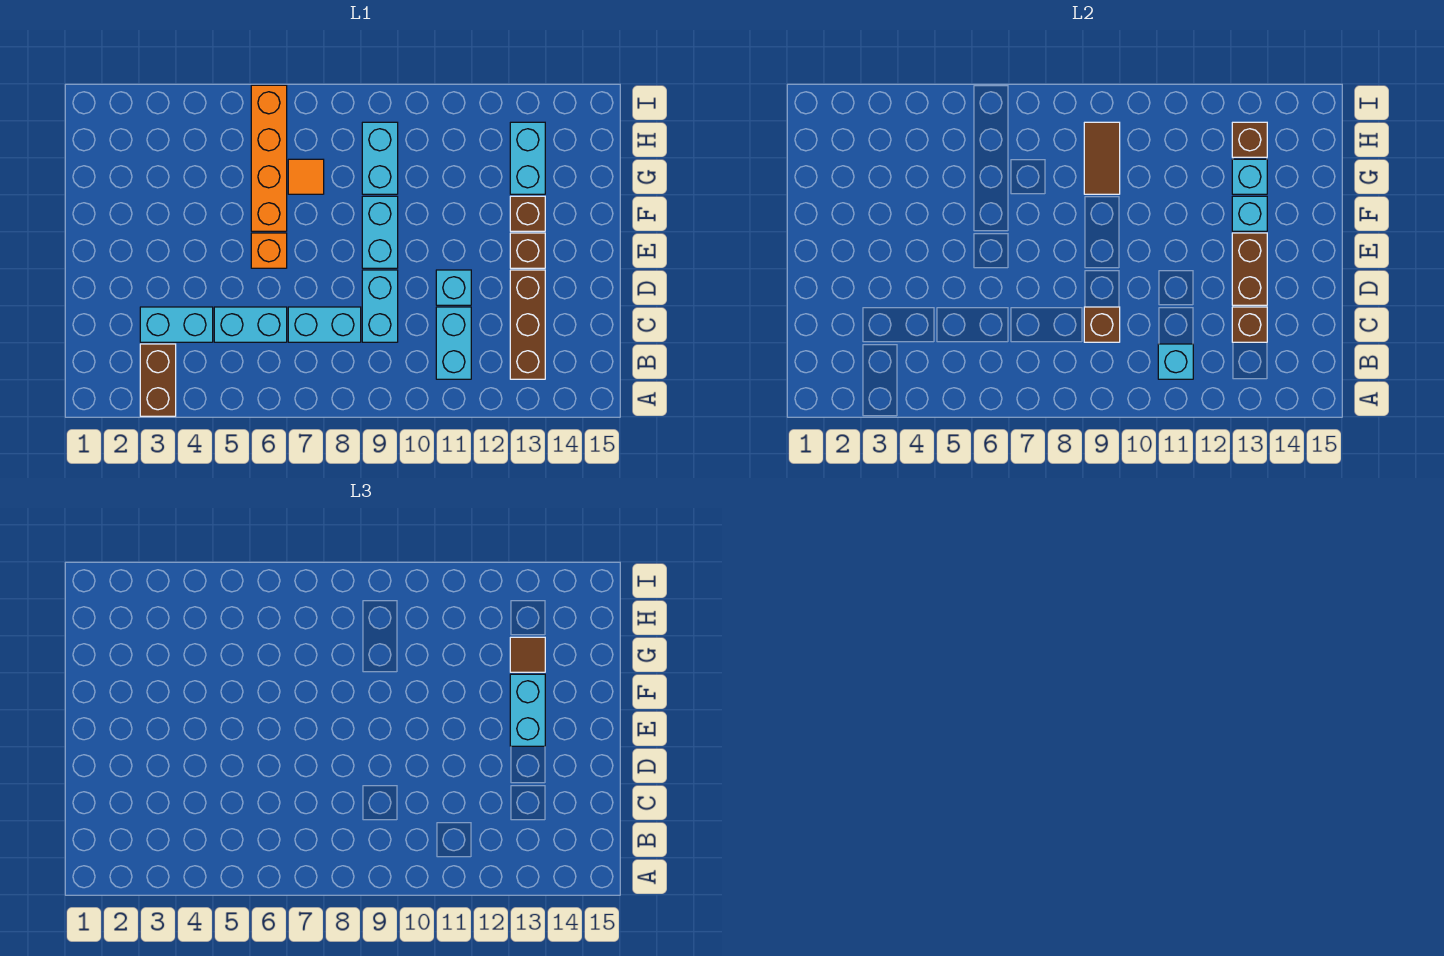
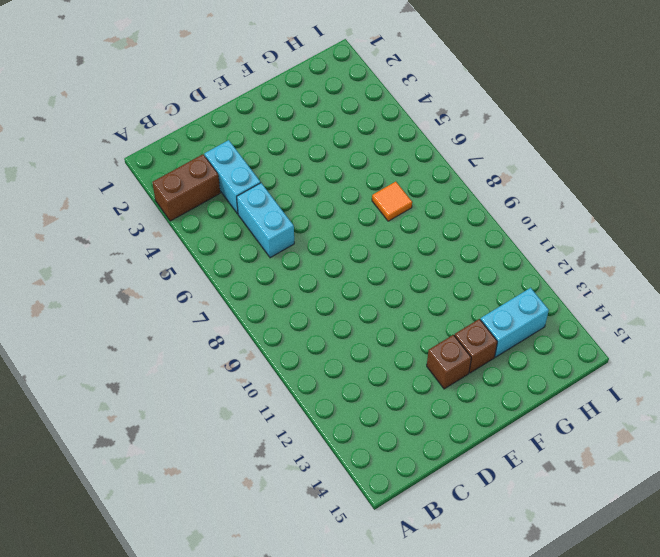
none -> cyan 1x2 brick [436,307,471,379]
none -> brown 1x3 brick [510,270,545,379]
none -> cyan 1x2 brick [288,307,361,342]

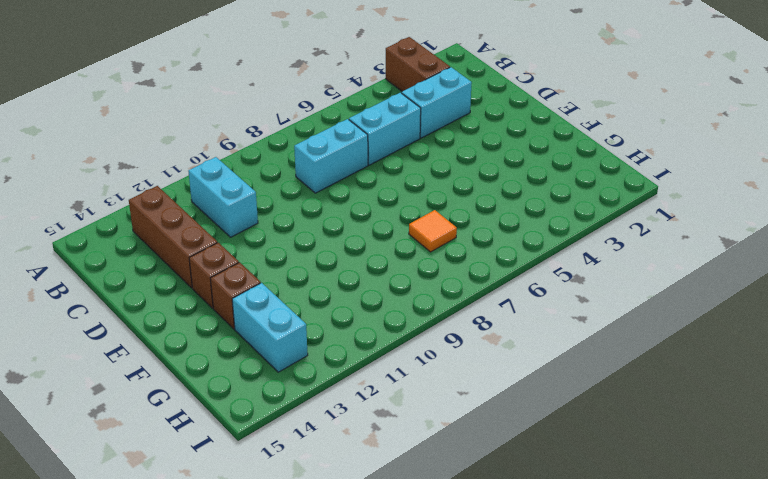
none -> cyan 1x2 brick [362,270,398,342]
none -> cyan 1x1 brick [436,270,471,305]
none -> orange 1x1 brick [251,233,287,268]

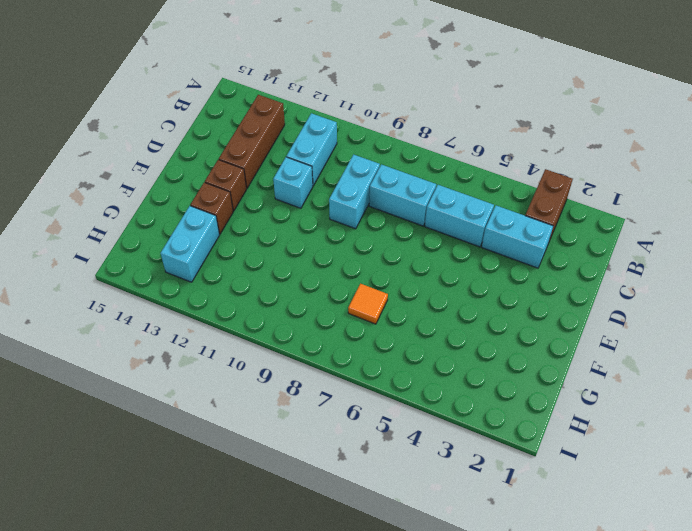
none -> orange 1x1 brick [251,233,287,268]
none -> cyan 1x2 brick [362,196,398,268]
none -> orange 1x4 brick [251,85,287,231]

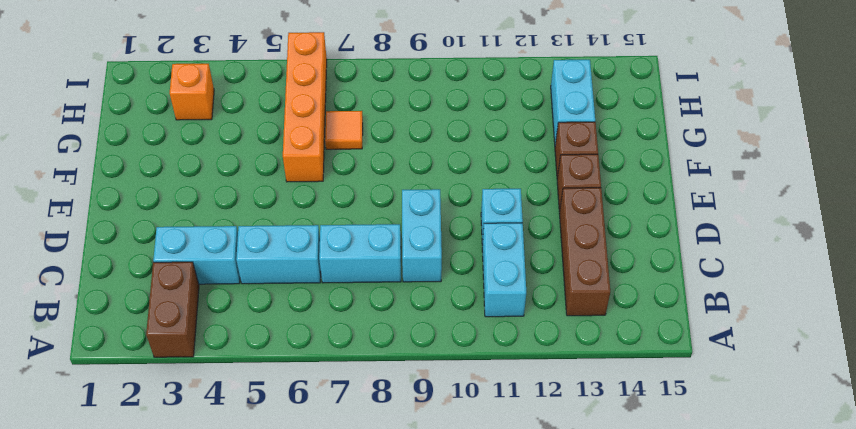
orange 1x1 brick [170,64,214,120] -> orange 1x1 brick moved to [251,233,287,268]
none -> cyan 1x2 brick [362,196,398,268]
none -> cyan 1x2 brick [362,122,398,194]
none -> cyan 1x1 brick [1158,344,1193,379]

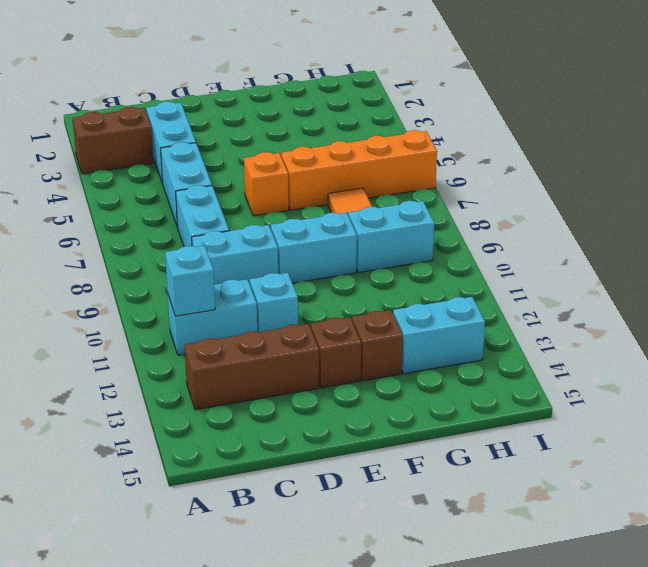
none -> brown 1x1 brick [1084,307,1120,342]
none -> brown 1x1 brick [1232,307,1267,342]
none -> brown 1x2 brick [1232,233,1267,305]

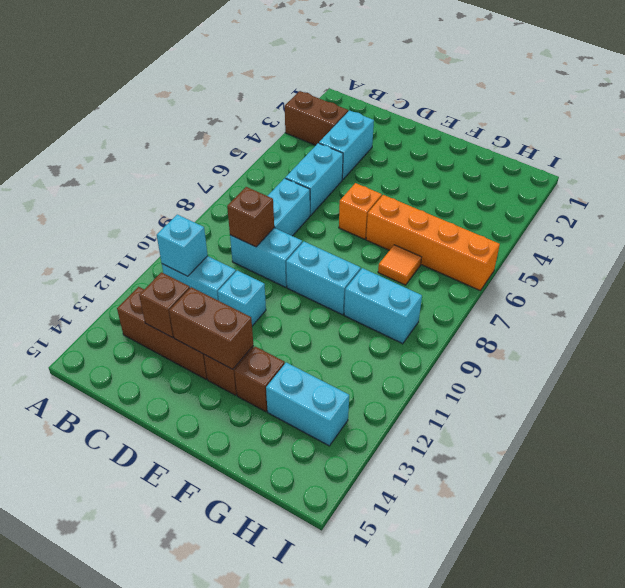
none -> cyan 1x1 brick [1232,196,1267,231]
none -> brown 1x2 tile [1084,122,1120,194]
none -> cyan 1x1 brick [1232,159,1267,194]

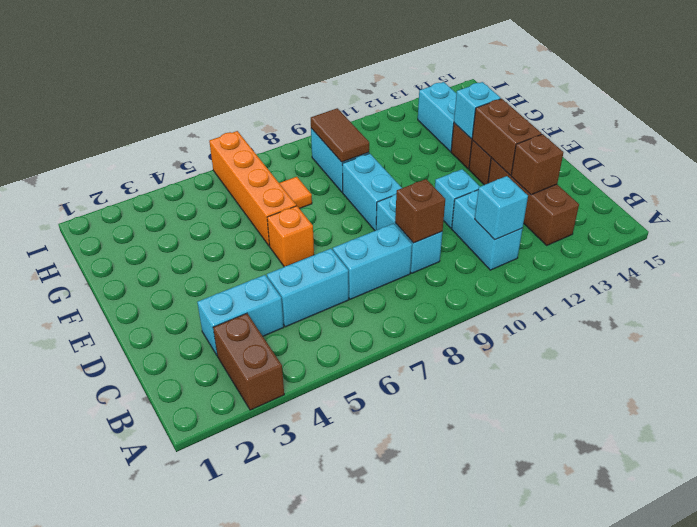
none -> cyan 1x1 brick [1232,159,1267,194]
none -> brown 1x1 brick [1232,122,1267,157]
none -> cyan 1x2 brick [510,674,545,746]

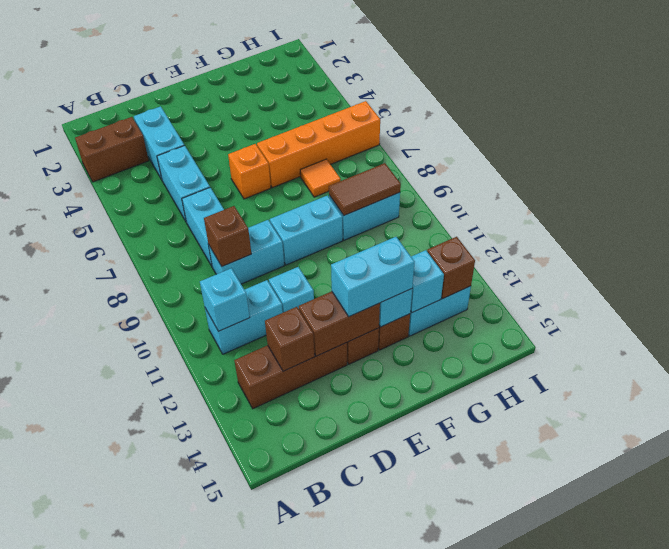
none -> brown 1x1 tile [510,637,545,672]

